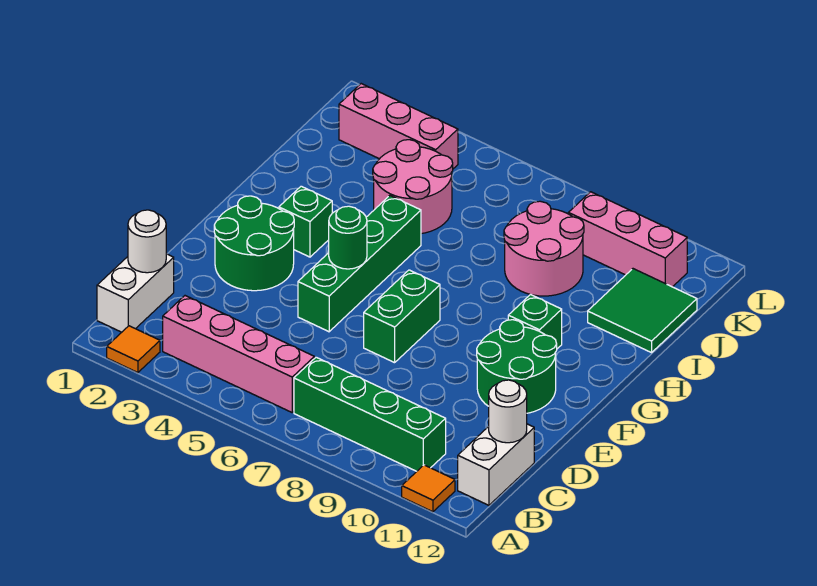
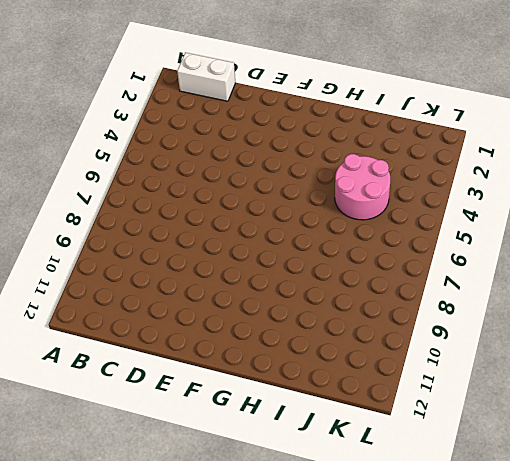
none -> orange 1x1 tile [107,326,160,373]
none -> orange 1x1 tile [402,465,455,512]
none -> pink 1x4 brick [163,296,314,412]

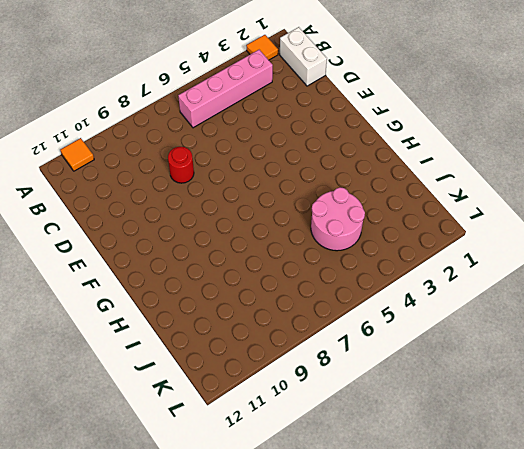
red 1x1 round brick [168,147,194,183] -> none
none -> green 1x4 brick [294,357,446,471]
none -> white 1x2 brick [458,424,534,505]
none -> green 2x2 round brick [214,196,294,291]

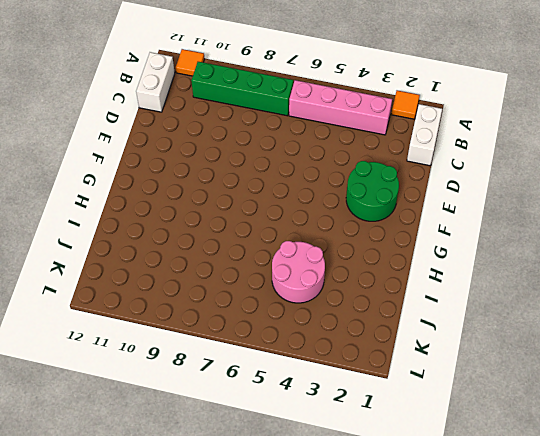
none -> green 1x4 brick [298,196,421,332]
none -> green 1x2 brick [364,270,440,363]
none -> green 2x2 round brick [477,320,557,413]

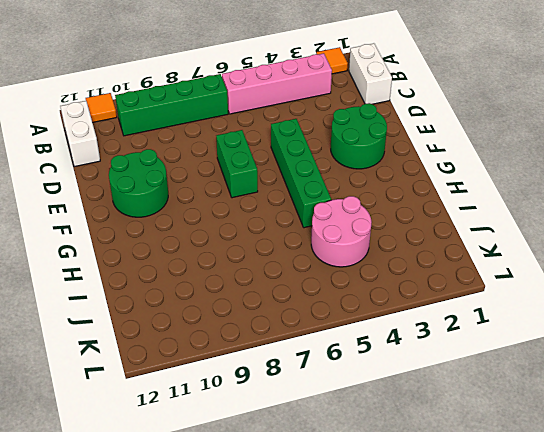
none -> green 1x1 brick [279,186,332,257]
none -> green 1x1 brick [508,294,562,349]
none -> pink 2x2 round brick [504,201,584,296]

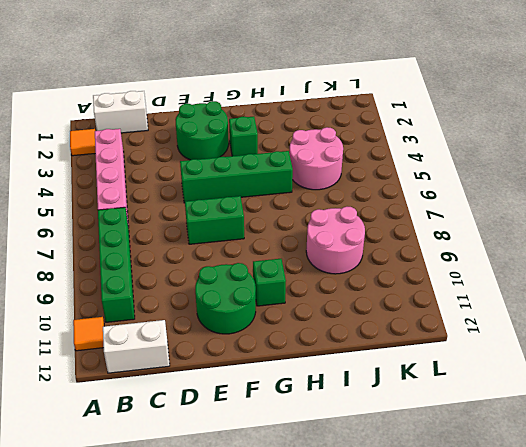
none -> green 2x2 tile [588,269,697,353]
none -> pink 1x3 brick [339,84,458,169]
none -> pink 1x3 brick [568,192,687,287]

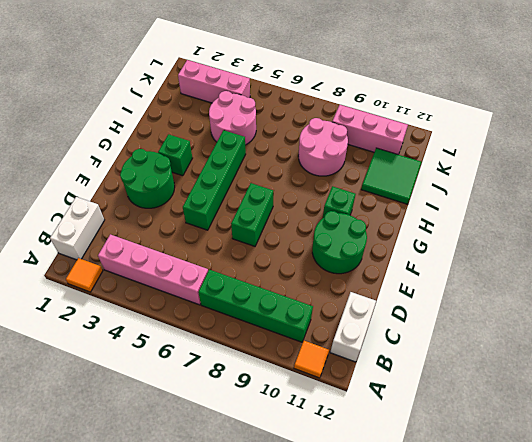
none -> white 1x1 round brick [128,210,166,273]
none -> white 1x1 round brick [489,380,527,443]
none -> green 1x1 round brick [329,206,367,269]

